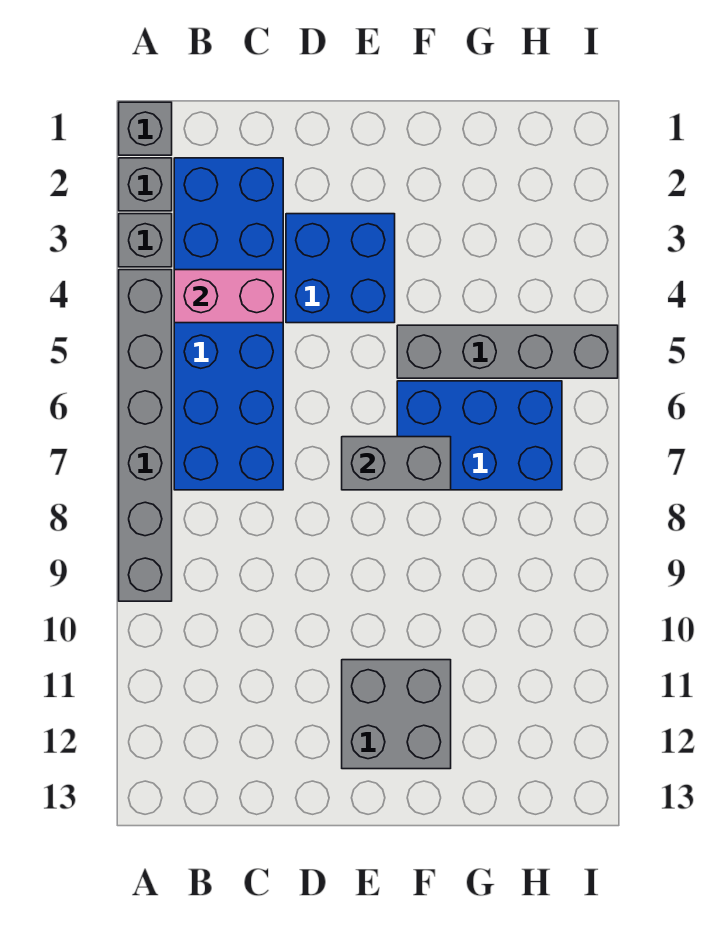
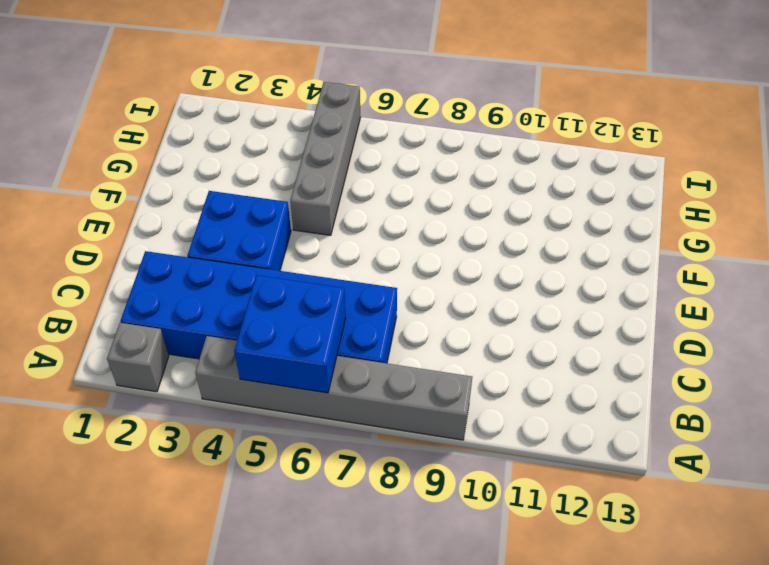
blue 2x2 brick [234,275,346,393] -> none
none -> grey 1x1 brick [119,102,172,155]
none -> grey 1x1 brick [119,214,172,267]

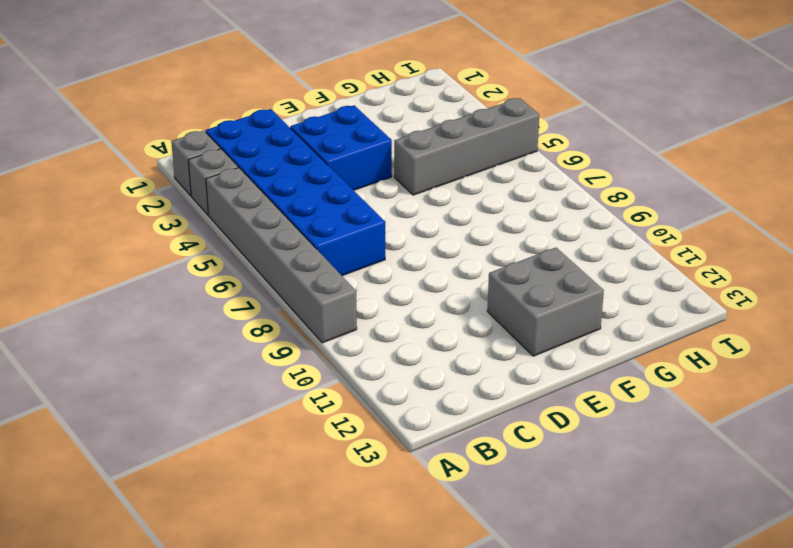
none -> grey 1x1 brick [119,102,172,155]
none -> blue 2x3 brick [397,381,562,490]

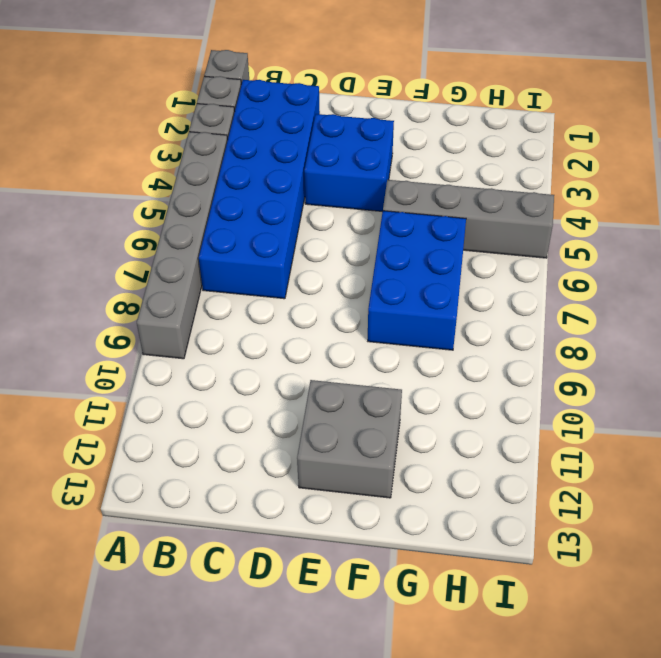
blue 2x3 brick [368,211,466,350] -> blue 2x3 brick turned to [397,381,562,490]
none -> pink 1x2 brick [174,270,283,323]
none -> grey 1x2 brick [342,437,451,490]

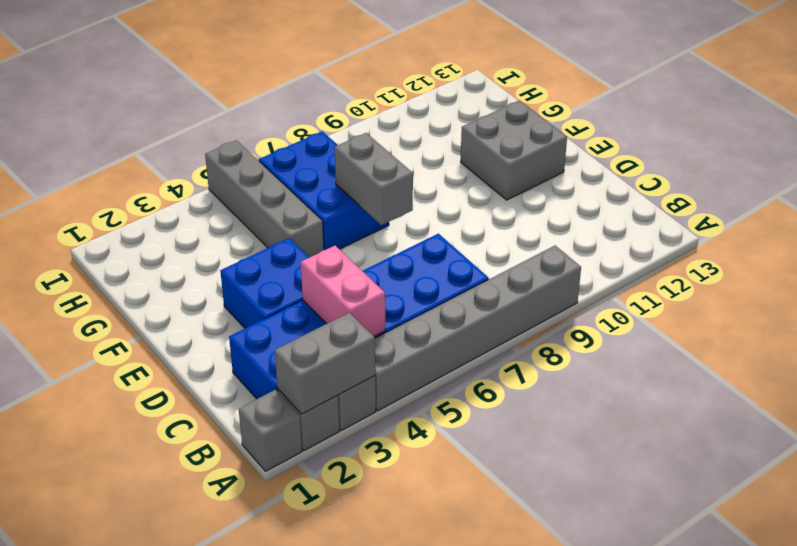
grey 1x2 brick [275,313,375,414] -> none

